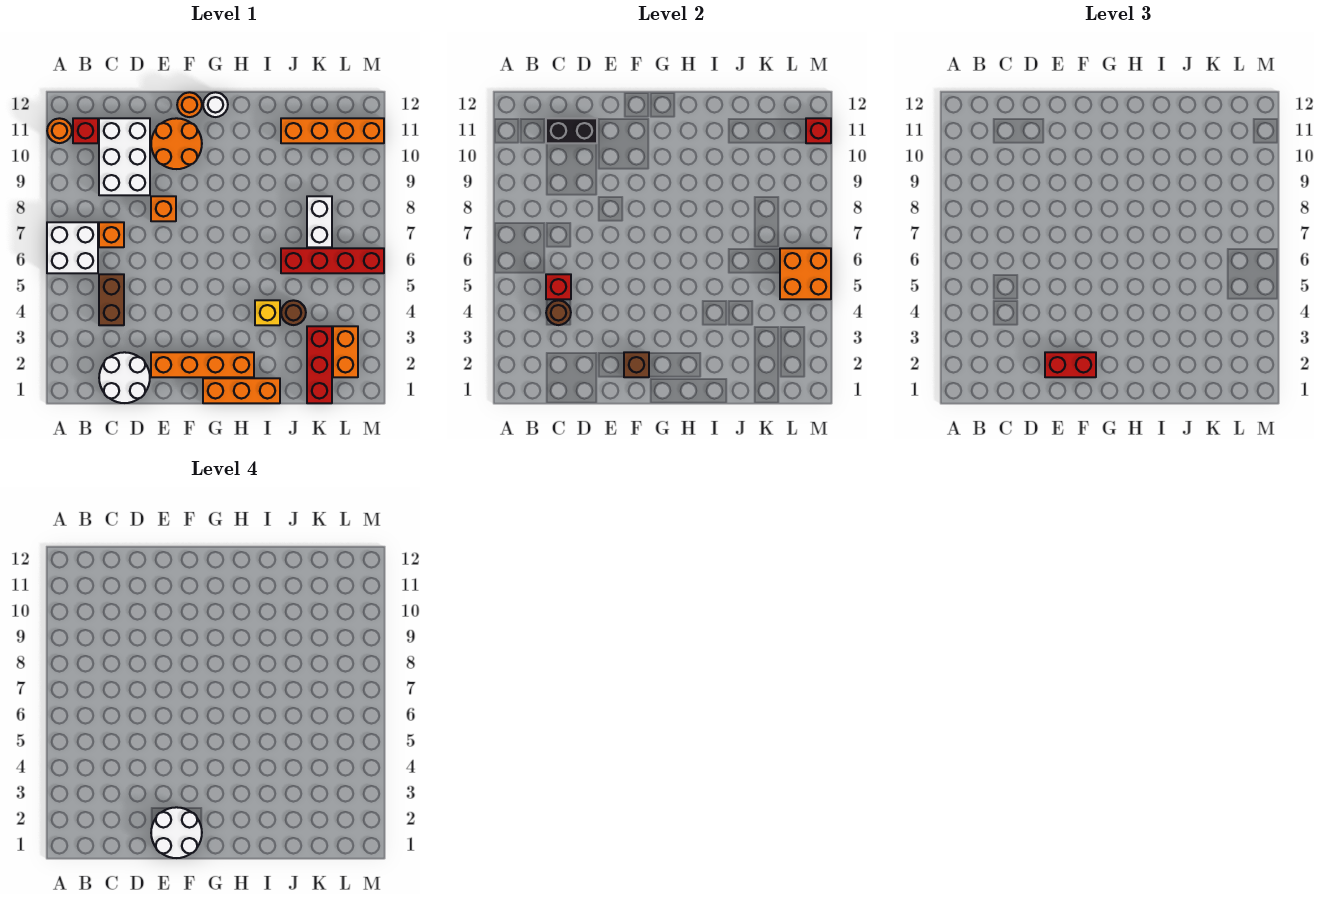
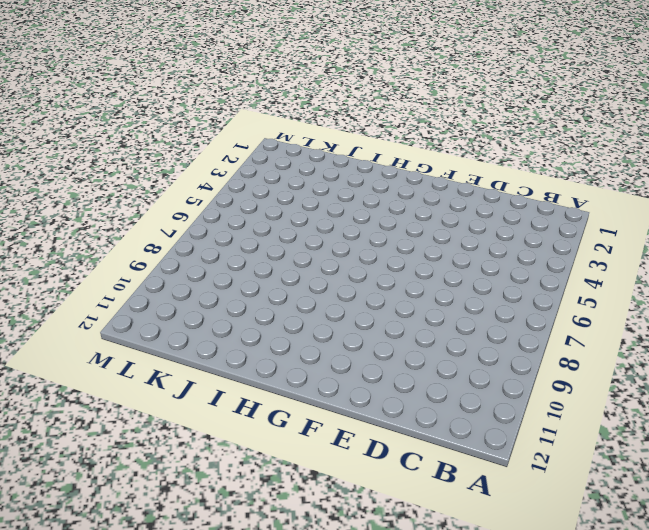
none -> white 2x2 brick [47,222,98,273]
none -> orange 1x1 round brick [47,118,72,143]
none -> red 1x1 brick [73,118,98,143]

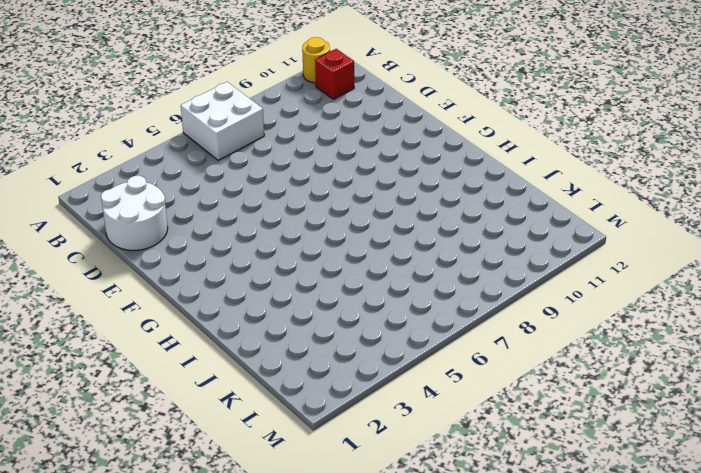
yellow 1x1 round brick [302,37,330,83] -> orange 1x1 round brick [47,118,72,143]
none -> brown 1x2 brick [99,274,124,325]
none -> orange 1x1 brick [99,222,124,247]
none -> white 2x3 brick [99,118,150,195]

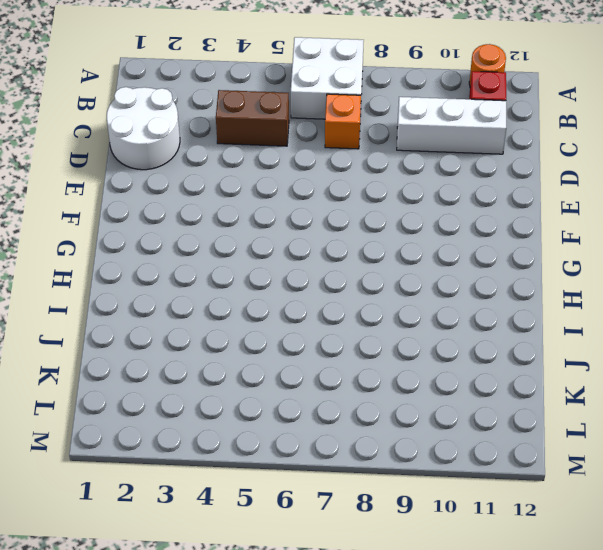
white 1x3 brick [397,97,506,154] -> white 2x3 brick [99,118,150,195]
none -> orange 1x4 brick [151,352,254,377]
none -> orange 1x1 brick [151,196,176,221]
none -> orange 2x2 round brick [151,118,202,169]

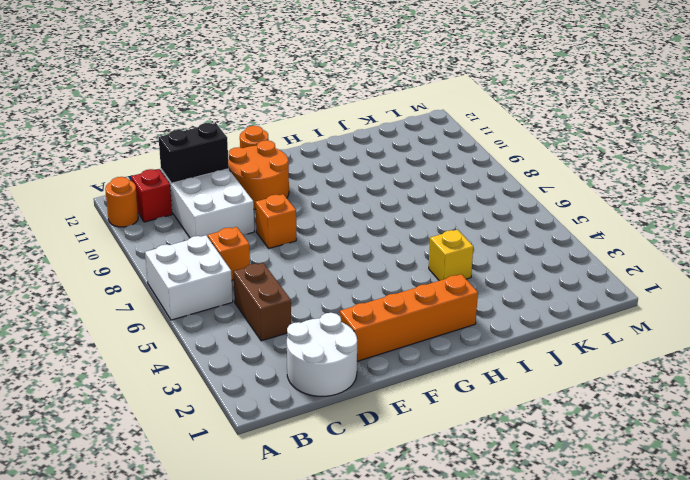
none -> orange 1x3 brick [203,378,280,403]
none -> white 1x1 round brick [203,92,228,117]
none -> brown 1x1 round brick [281,300,306,325]

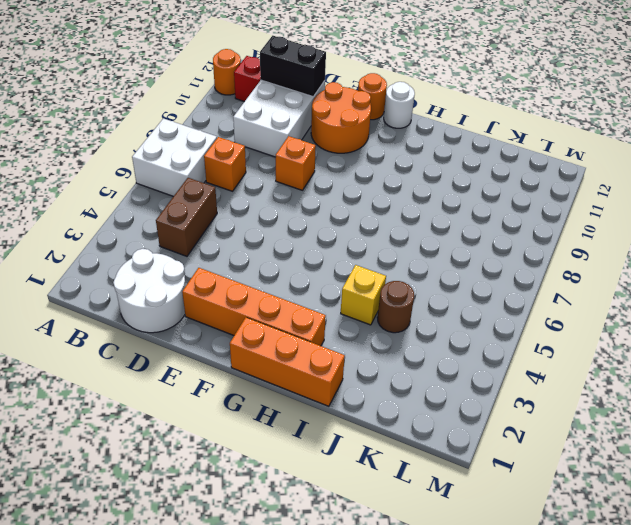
none -> red 1x4 brick [281,248,384,273]
none -> orange 1x4 brick [281,118,384,143]
none -> red 1x3 brick [307,326,332,403]

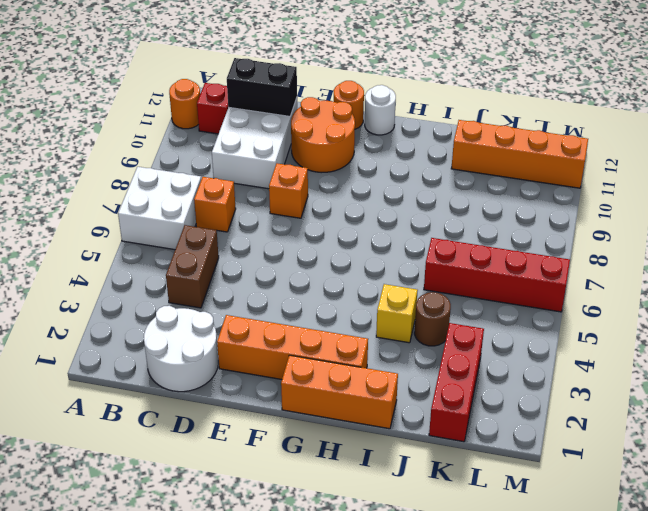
none -> white 1x2 brick [307,196,332,247]
none -> orange 1x2 brick [333,326,358,377]
none -> brown 1x1 round brick [546,300,571,325]

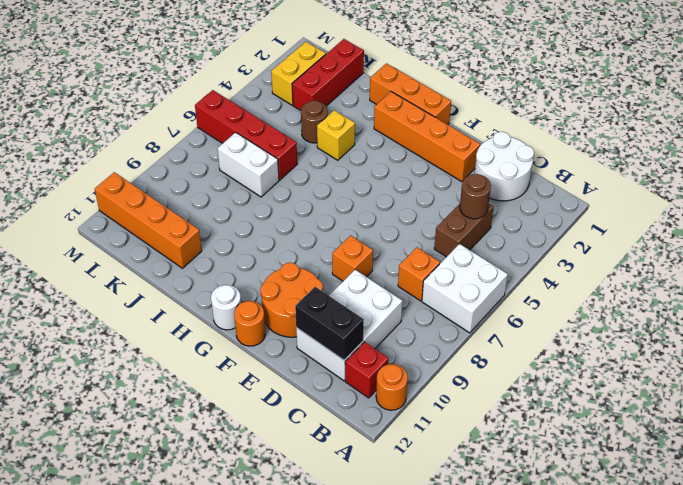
white 1x2 brick [217,132,279,197] -> white 1x2 brick turned to [307,196,332,247]
yellow 1x2 brick [271,42,326,105] -> orange 1x2 brick [333,326,358,377]
none -> red 1x1 brick [546,274,571,299]
none -> brown 1x1 brick [624,352,649,377]
none -> orange 2x2 brick [780,248,831,299]

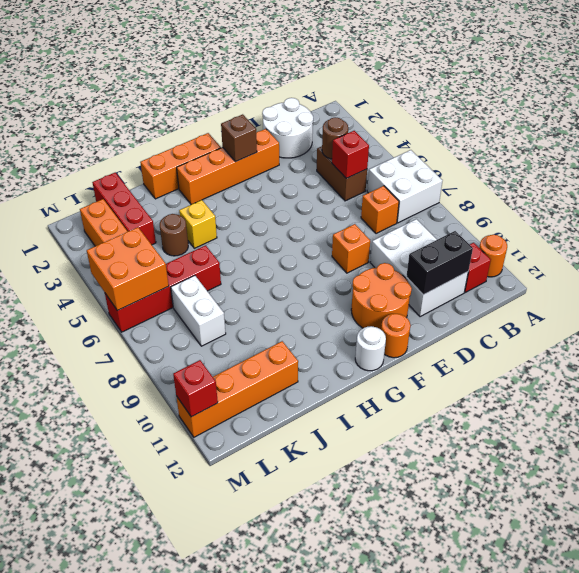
none -> red 1x2 brick [1045,352,1096,377]
none -> white 2x2 round brick [151,807,202,858]

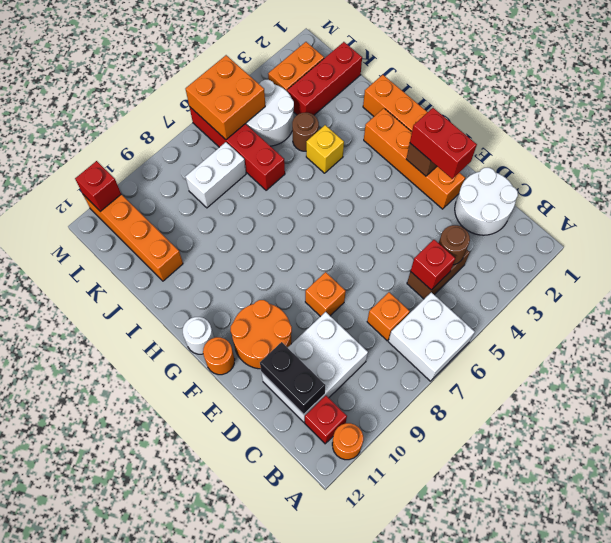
white 2x2 round brick [245,80,294,146] -> white 2x2 round brick moved to [151,807,202,858]

